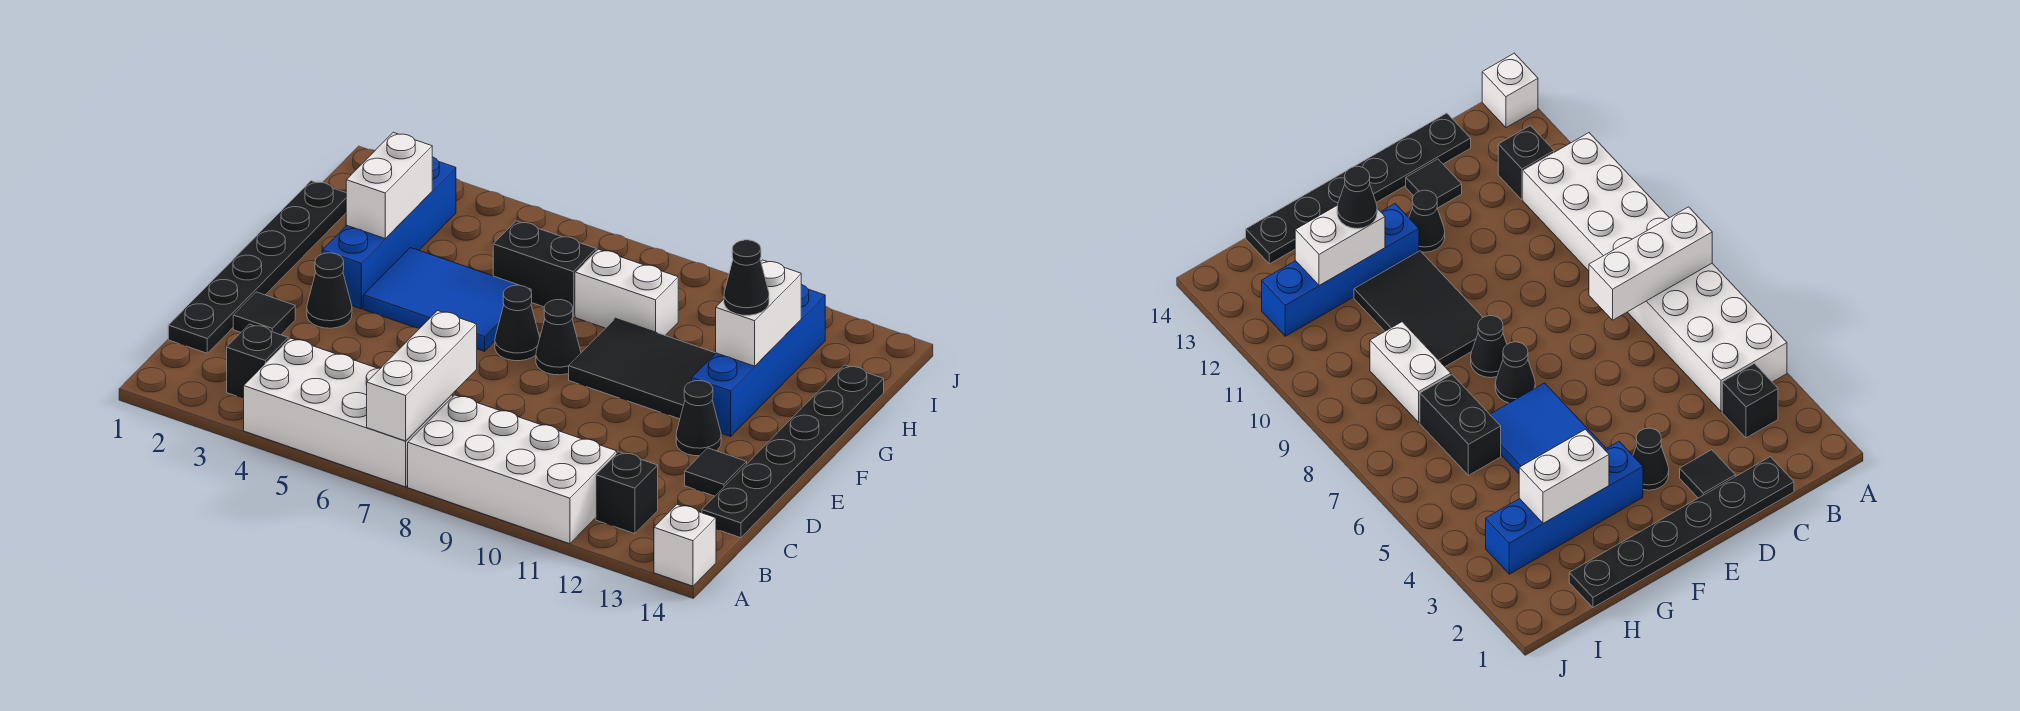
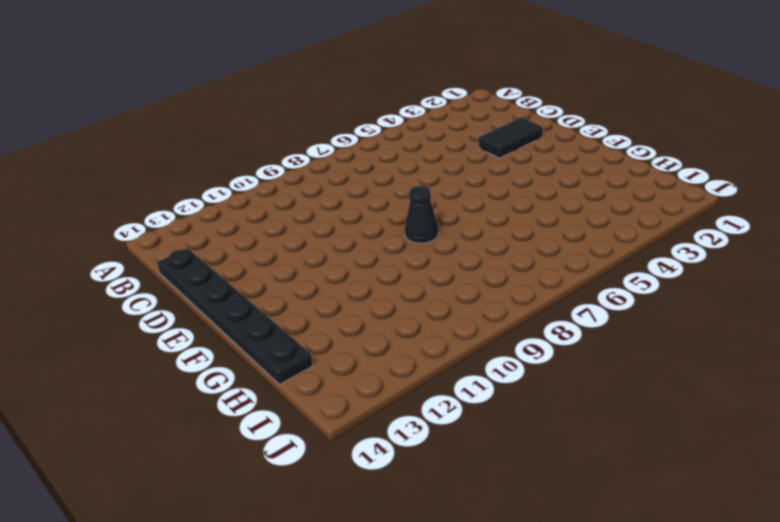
black 1x2 tile [479,117,543,158] -> black 1x1 tile [233,292,295,335]
none -> white 2x4 brick [243,338,453,487]
none -> white 2x4 brick [408,395,617,544]
none -> white 1x1 brick [654,504,716,586]

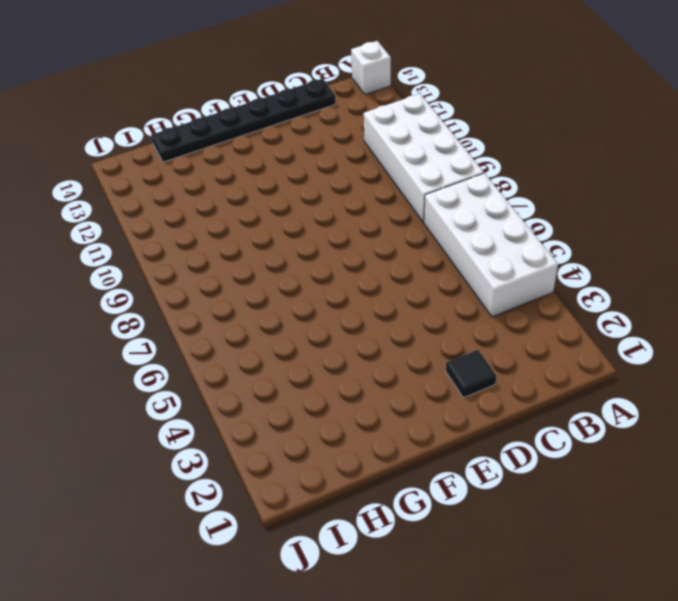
none -> black 1x1 brick [227,324,288,398]
none -> black 1x1 brick [596,452,658,534]
none -> black 1x6 plate [168,181,346,353]

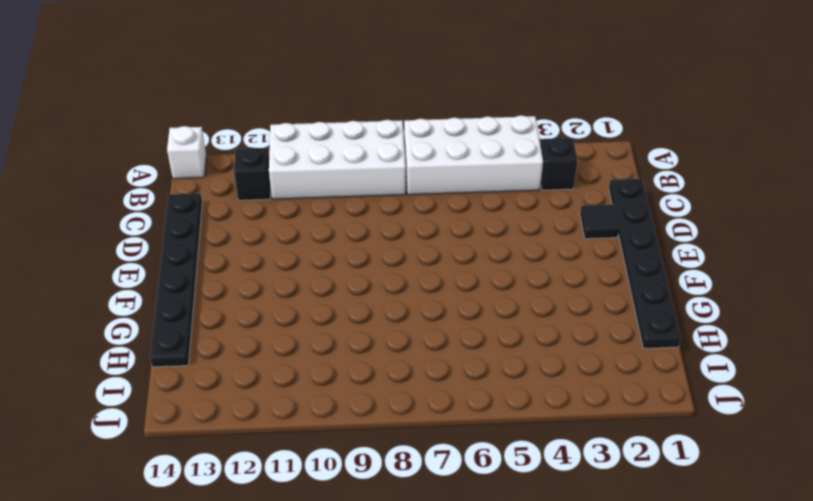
none -> black 1x1 tile [685,448,747,496]
none -> black 1x1 cone [307,253,352,328]
none -> black 1x1 cone [676,381,721,456]

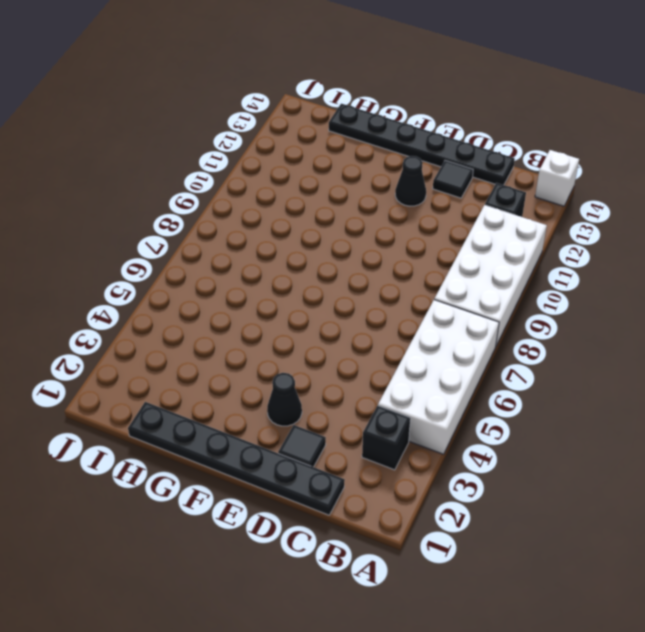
none -> blue 1x4 brick [322,157,456,309]
none -> blue 2x3 tile [363,248,531,351]
none -> black 1x1 cone [495,285,540,361]

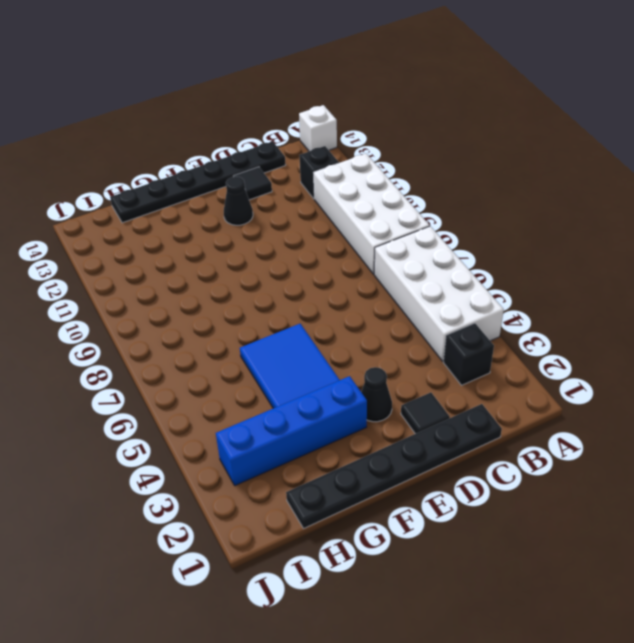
none -> black 1x1 cone [495,285,540,361]
none -> black 1x1 cone [536,300,581,375]
none -> black 2x3 tile [569,318,715,419]

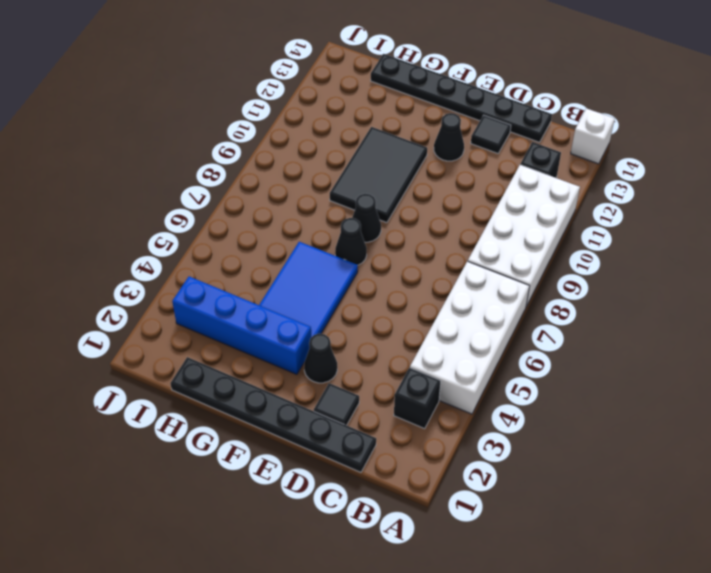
none -> blue 1x4 brick [692,284,825,436]
none -> black 1x2 brick [493,221,596,317]
none -> white 1x2 brick [575,249,678,335]

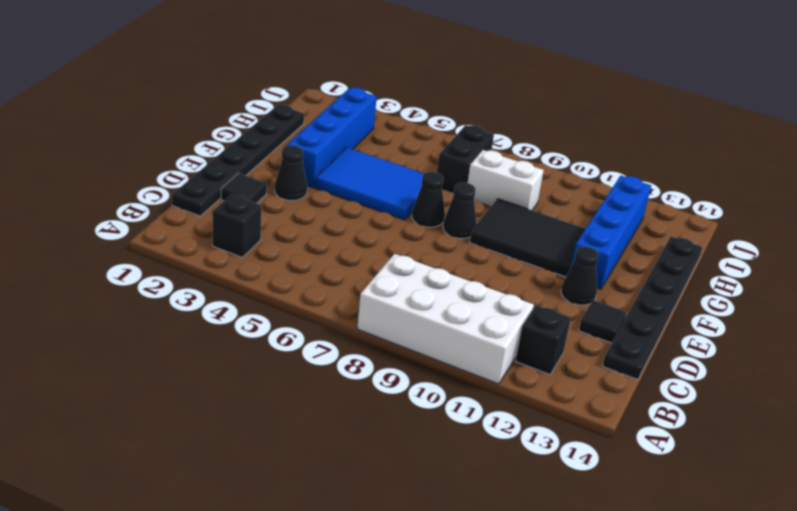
black 1x2 brick [437,125,494,194] -> black 1x2 brick turned to [493,221,596,317]
none -> white 2x4 brick [243,338,453,487]
none -> white 1x1 brick [654,504,716,586]
none -> white 1x3 brick [367,311,477,441]

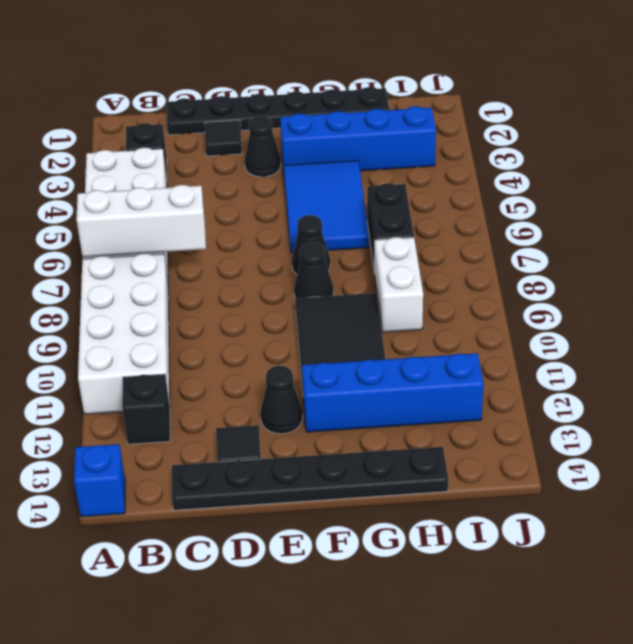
blue 1x1 brick [74,444,125,517] -> white 1x1 brick [654,504,716,586]
none -> white 1x2 brick [346,132,432,239]
none -> white 1x2 brick [715,260,801,366]
none -> black 1x1 cone [724,240,769,315]

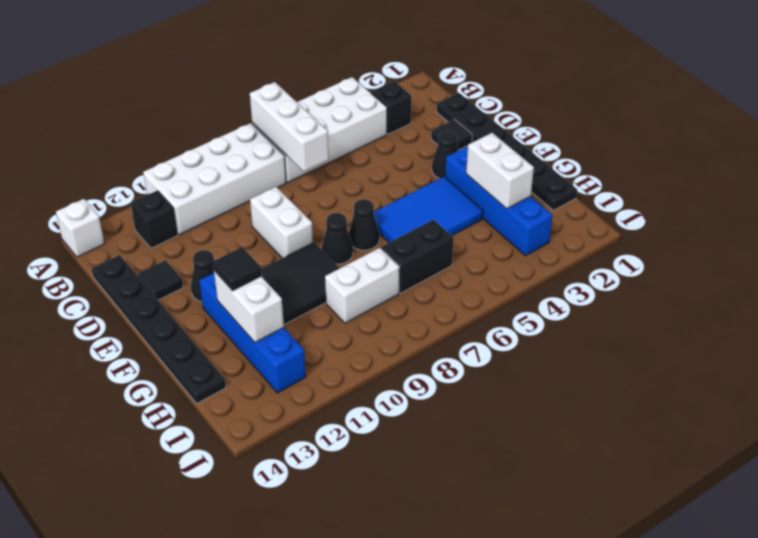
white 1x2 brick [250,187,313,258] -> none
black 1x1 tile [213,247,262,291] -> black 1x1 cone [724,240,769,315]

